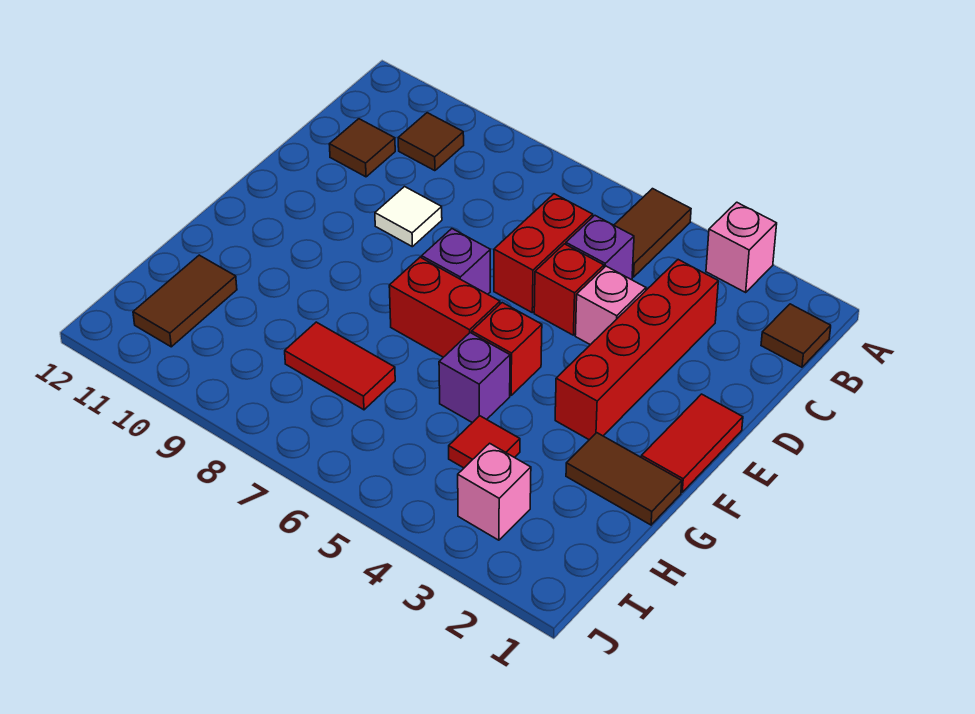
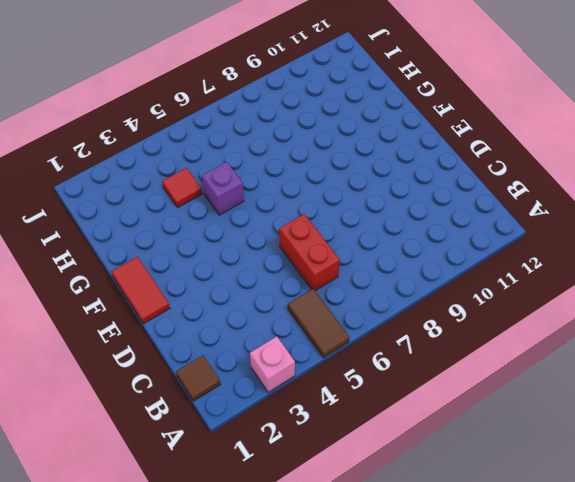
none -> brown 1x1 tile [398,113,464,171]
none -> red 1x4 brick [555,260,718,440]
none -> purple 1x1 brick [566,216,634,279]

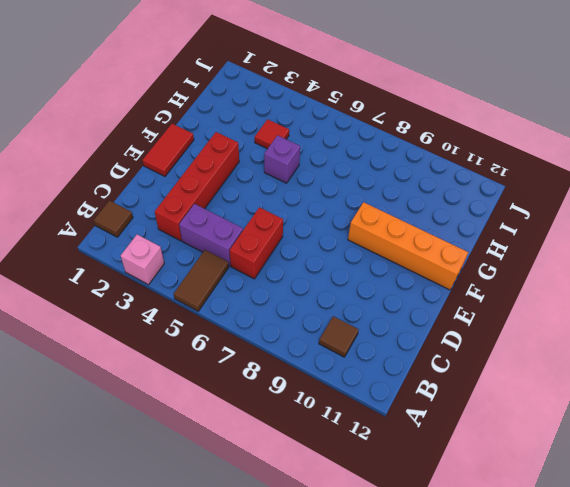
purple 1x2 brick [179,204,243,266] -> purple 1x1 brick [566,216,634,279]
orange 1x4 brick [348,202,468,290] -> none
none -> brown 1x1 tile [329,119,395,177]
none -> pink 1x1 brick [575,266,646,345]
none -> red 1x1 brick [534,244,604,335]

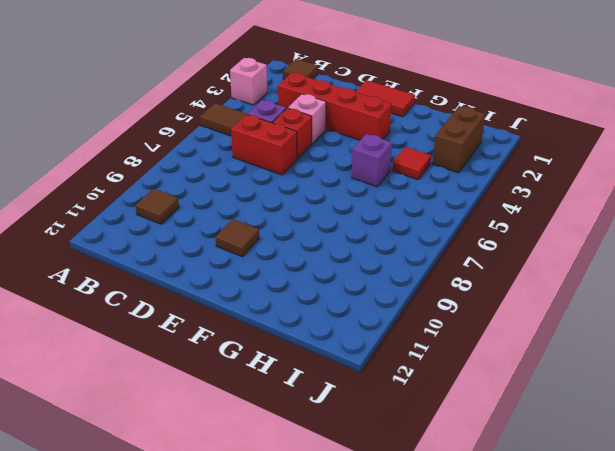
brown 1x1 tile [216,219,259,257] -> brown 1x1 tile moved to [329,119,395,177]
brown 1x2 brick [432,106,485,173] -> pink 1x1 brick [458,443,531,540]
none -> white 1x1 tile [375,187,442,247]
none -> purple 1x1 brick [422,229,490,294]
none -> red 1x1 brick [472,303,542,395]

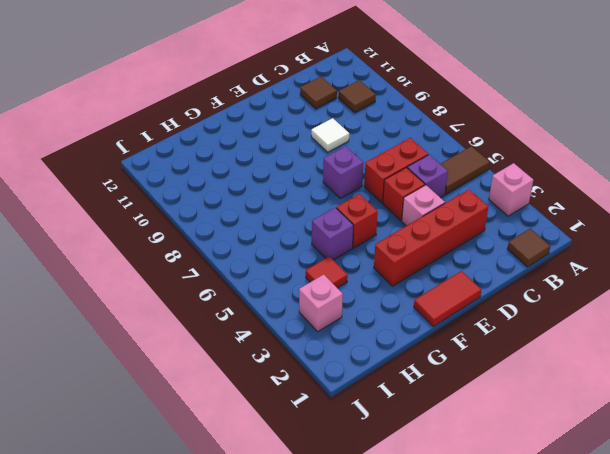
none -> red 1x2 brick [389,257,500,357]
none -> brown 1x2 tile [566,433,682,525]
none -> red 1x2 tile [285,322,395,410]

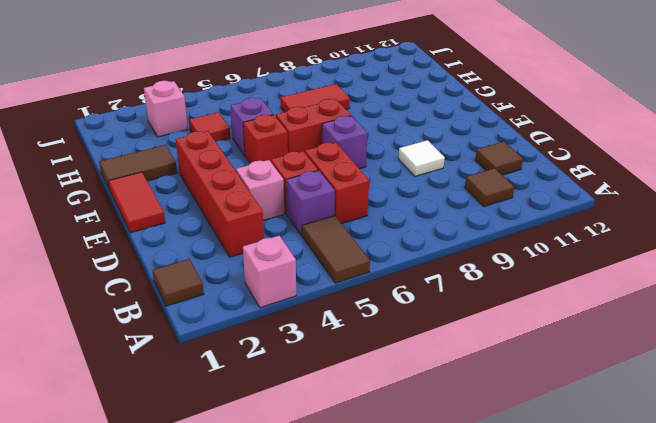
none -> brown 1x2 tile [133,255,237,347]

